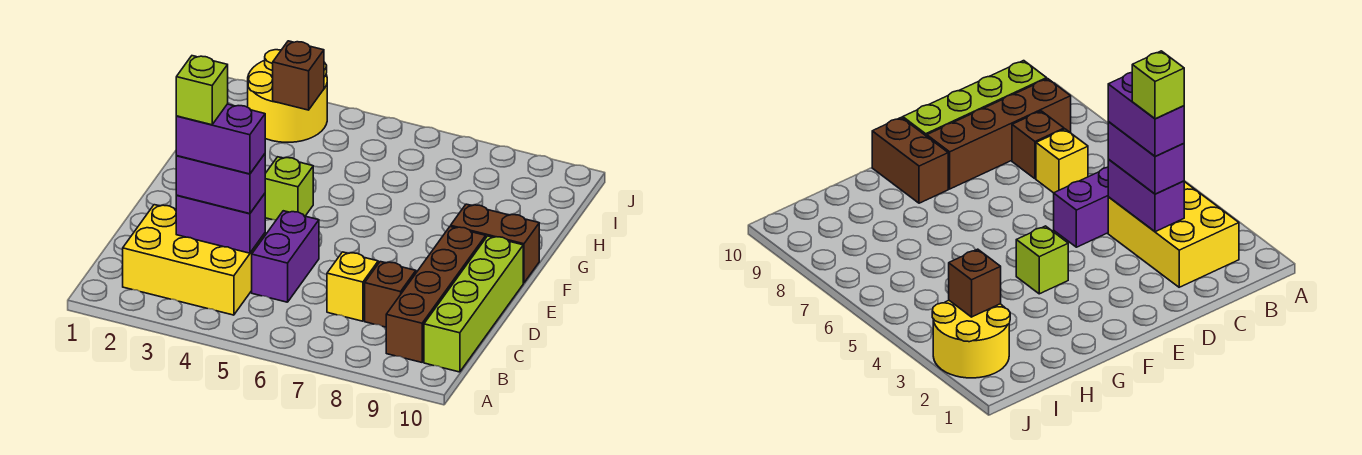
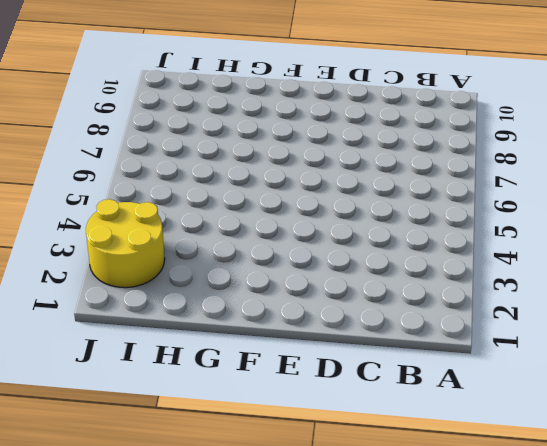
none -> yellow 2x3 brick [123,205,265,315]
none -> brown 1x4 brick [386,227,486,362]
none -> lime 1x4 brick [424,236,523,372]

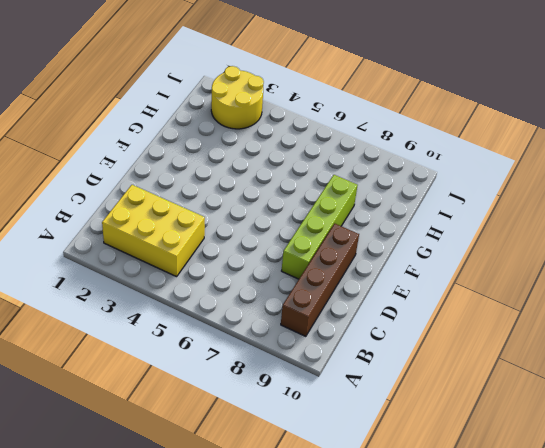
lime 1x4 brick [282,175,358,279] -> lime 1x4 brick moved to [424,236,523,372]
none -> purple 1x2 brick [252,211,319,302]
none -> yellow 1x1 brick [327,252,378,321]
none -> brown 1x1 brick [365,262,416,327]

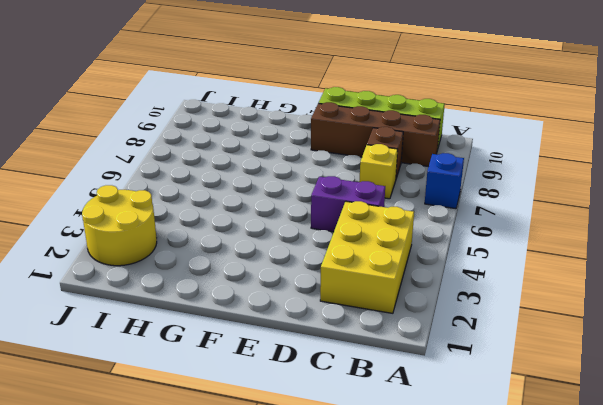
blue 1x1 brick [425,153,464,209] -> none
none -> lime 1x1 brick [265,157,313,220]
none -> brown 1x2 brick [451,204,539,283]
none -> purple 1x2 brick [176,194,265,253]

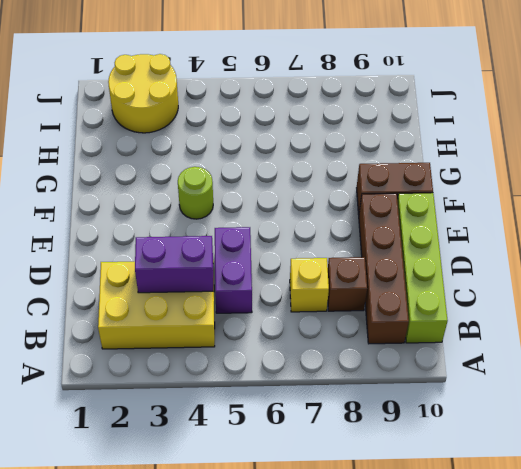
lime 1x1 round brick [178,167,213,219] -> lime 1x1 brick [265,157,313,220]
none -> brown 1x1 brick [273,41,324,110]
none -> purple 1x2 brick [176,154,265,214]
none -> purple 1x2 brick [176,104,265,174]

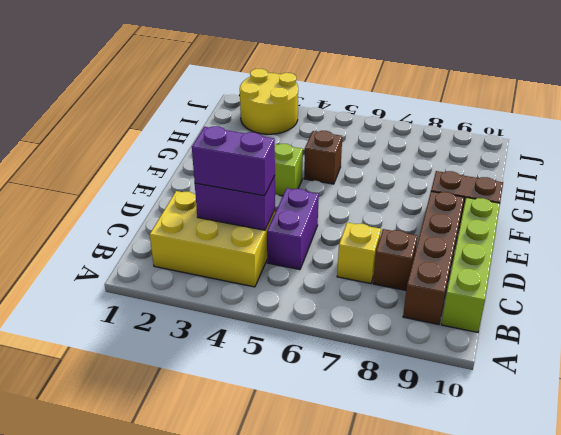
brown 1x1 brick [304,131,342,184] -> brown 1x1 brick moved to [273,41,324,110]
none -> purple 1x2 brick [176,104,265,174]
none -> lime 1x1 brick [176,56,228,125]

